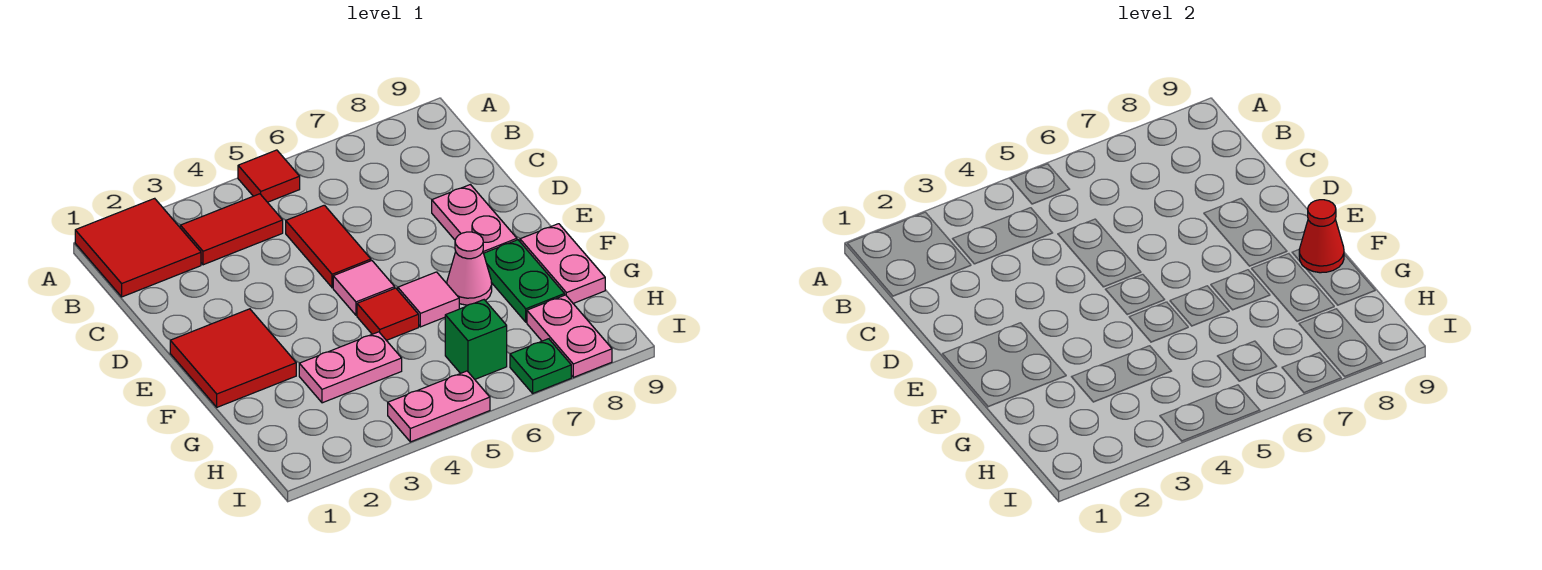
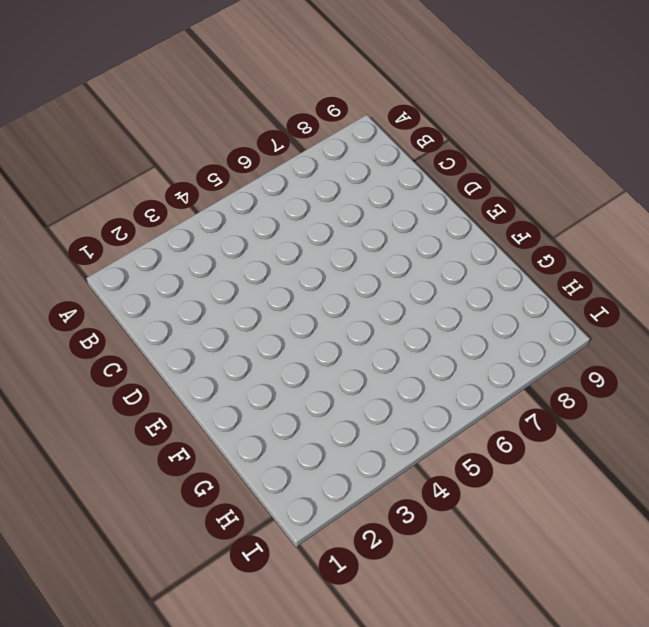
none -> red 2x2 tile [75,198,201,297]
none -> red 1x1 tile [238,150,300,202]
none -> red 1x2 tile [180,194,283,265]

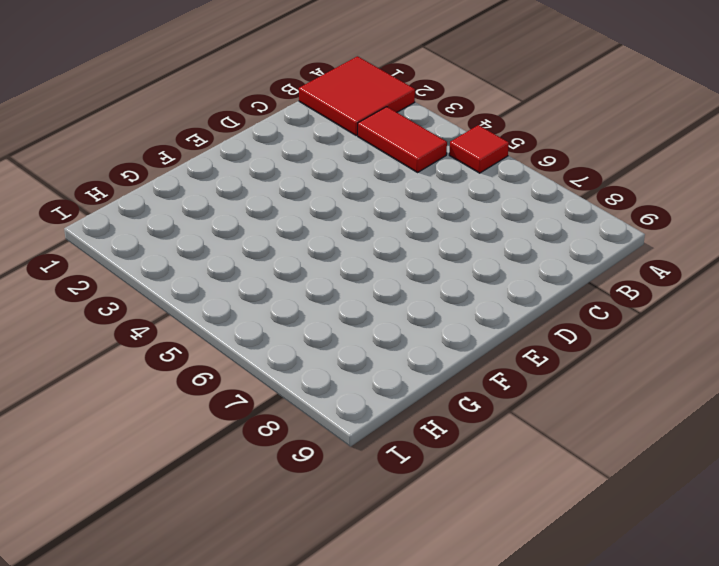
none -> red 1x2 tile [286,205,371,288]
none -> pink 1x2 plate [432,185,517,253]
none -> red 2x2 tile [170,309,296,407]

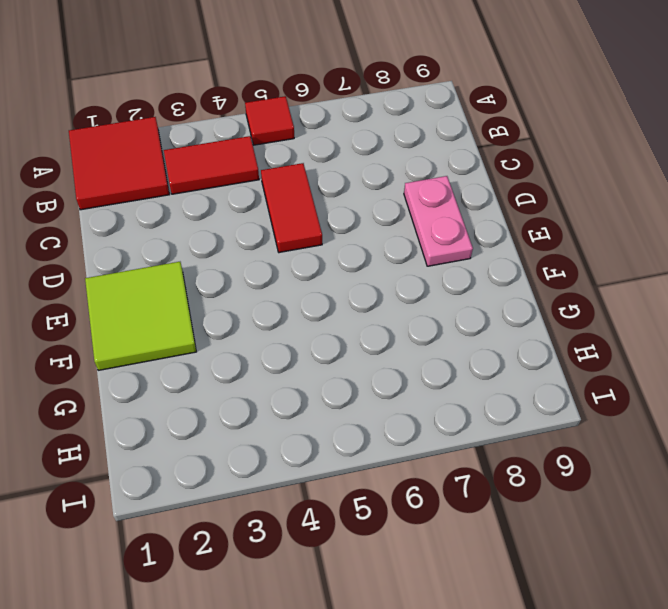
lime 2x2 tile [85,262,196,370] -> red 2x2 tile [170,309,296,407]
none -> pink 1x1 tile [333,261,395,315]
none -> red 1x1 tile [357,288,419,340]
none -> pink 1x1 tile [398,272,459,327]

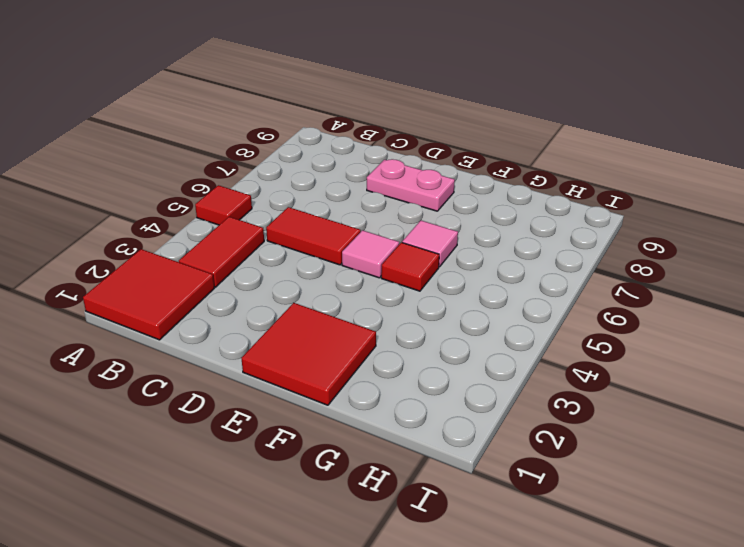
none -> pink 1x1 cone [447,232,492,305]
none -> green 1x2 plate [484,240,565,322]
none -> pink 1x2 plate [520,224,605,303]

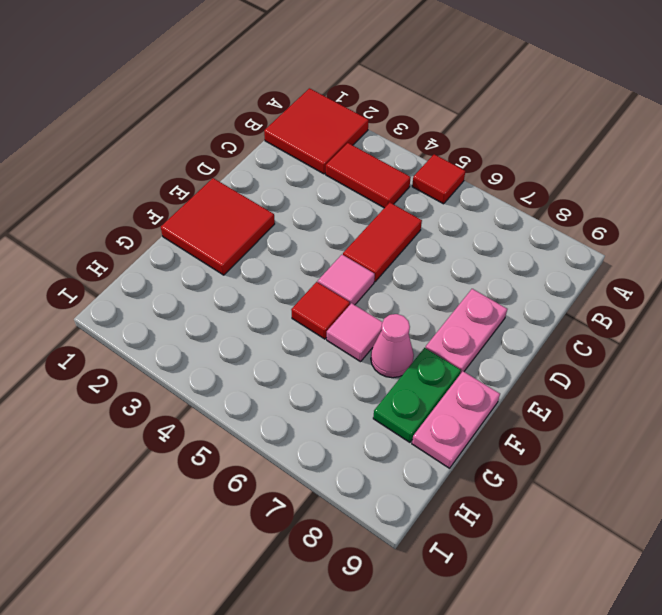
none -> pink 1x2 plate [299,332,402,403]
none -> green 1x1 brick [445,300,507,379]
none -> pink 1x2 plate [527,295,612,377]

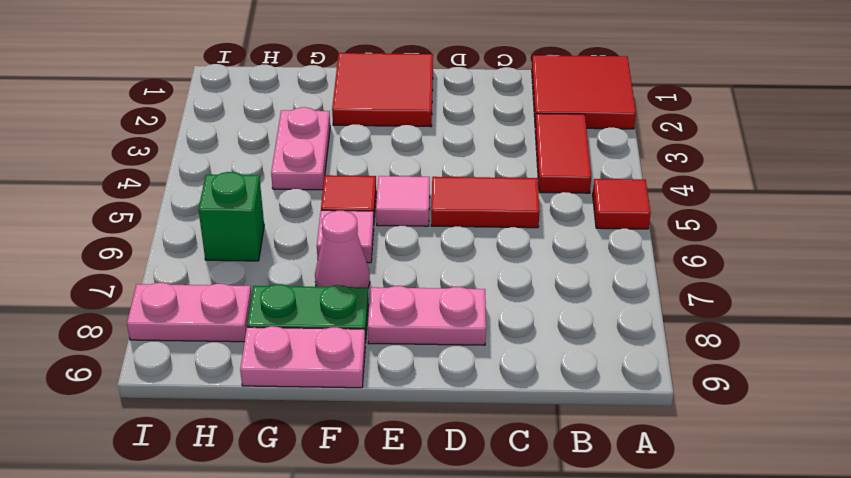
none -> pink 1x2 plate [388,371,490,442]
none -> green 1x1 plate [510,339,571,393]
none -> red 1x1 cone [1299,200,1344,273]

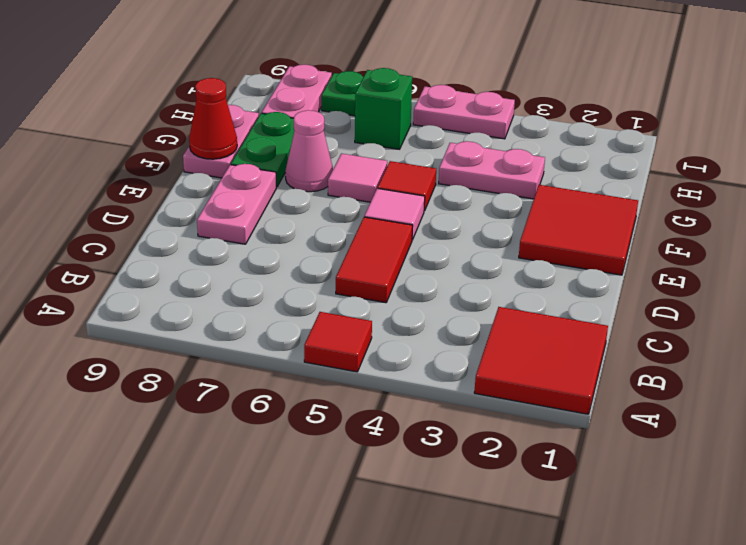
none -> red 1x2 tile [180,194,283,265]

